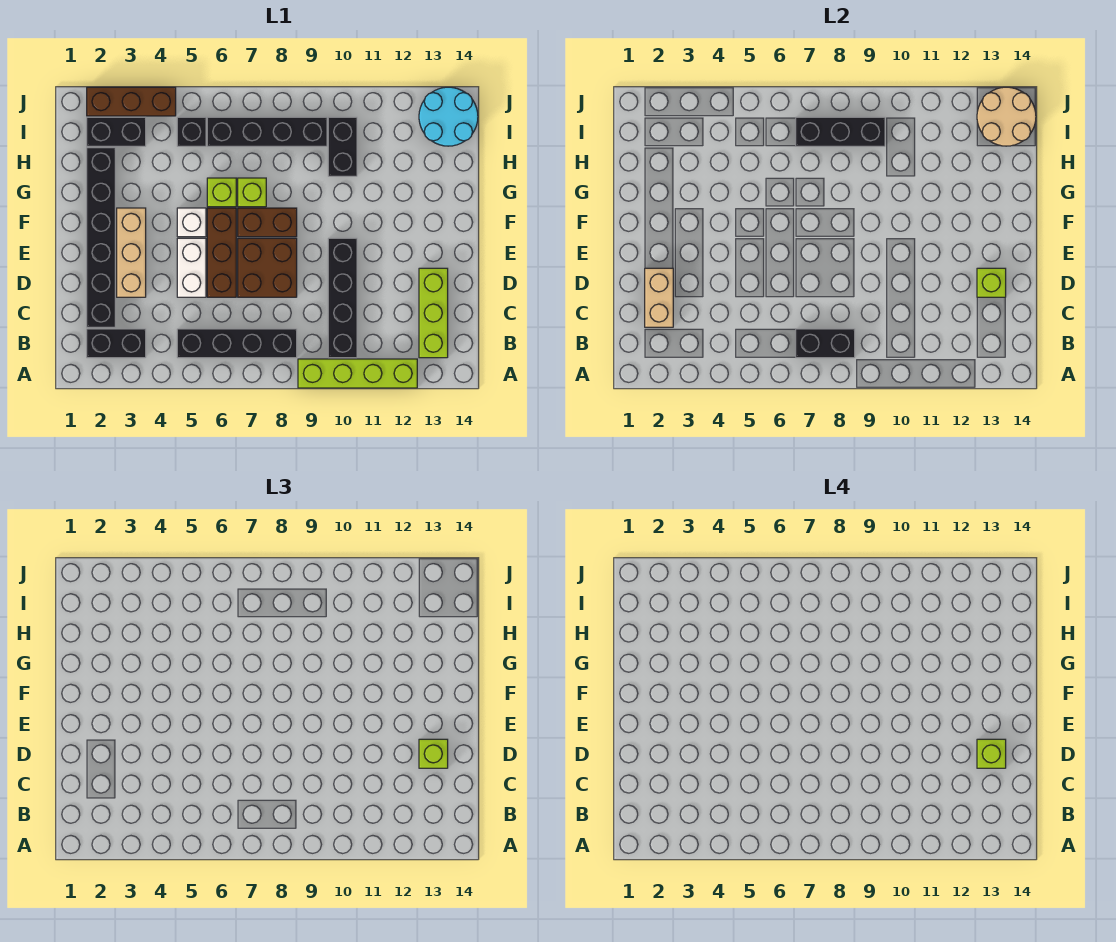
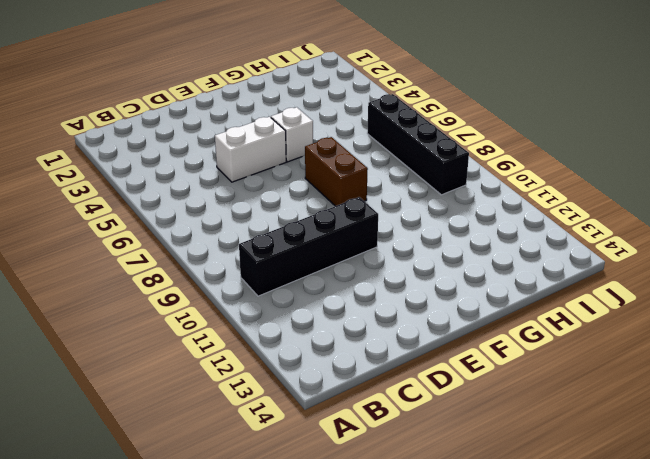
none -> lime 1x4 brick [298,359,417,388]
none -> black 1x2 brick [87,329,146,358]
none -> black 1x4 brick [177,329,297,358]

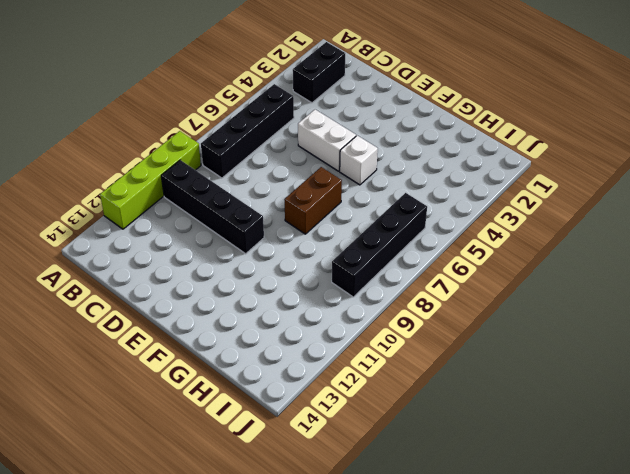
none -> lime 1x3 brick [419,268,448,358]
none -> black 1x6 brick [87,148,115,327]
none -> tan 1x3 brick [117,208,146,297]

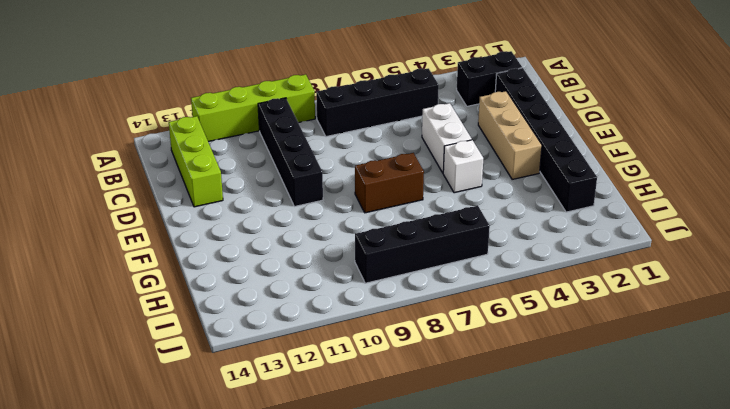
none -> brown 1x3 brick [207,208,236,297]
none -> brown 2x2 brick [238,238,297,297]
none -> lime 1x1 brick [207,178,236,207]

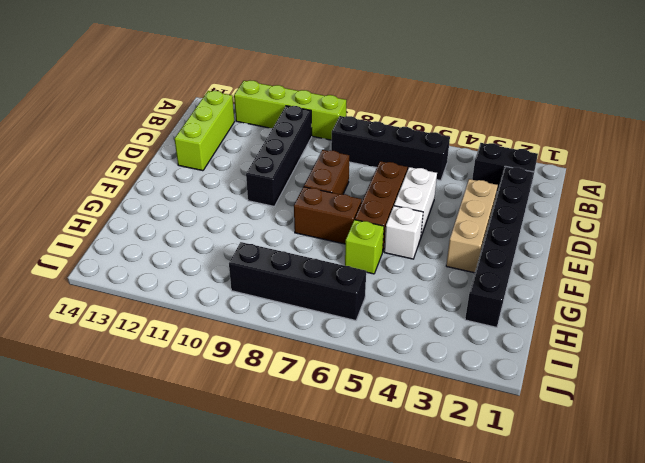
brown 1x2 brick [304,150,349,194] -> brown 2x2 brick [238,238,297,297]
none -> lime 1x1 brick [238,178,266,207]
none -> black 1x2 brick [328,117,357,176]
none -> black 1x2 brick [87,117,146,146]

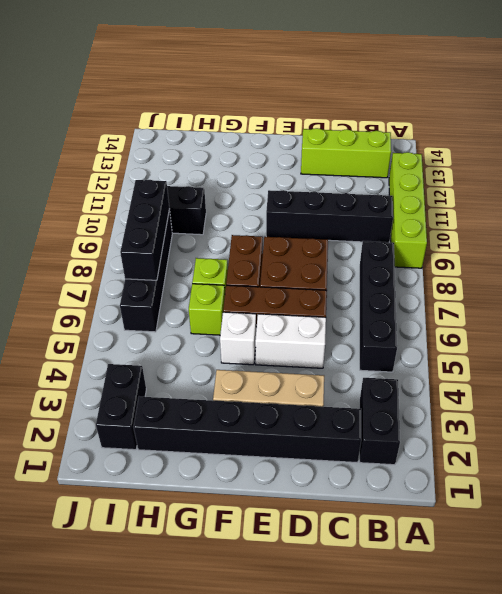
none -> black 1x1 brick [177,117,206,146]
none -> cyan 2x2 round brick [419,87,478,146]
none -> brown 1x3 brick [87,87,176,116]

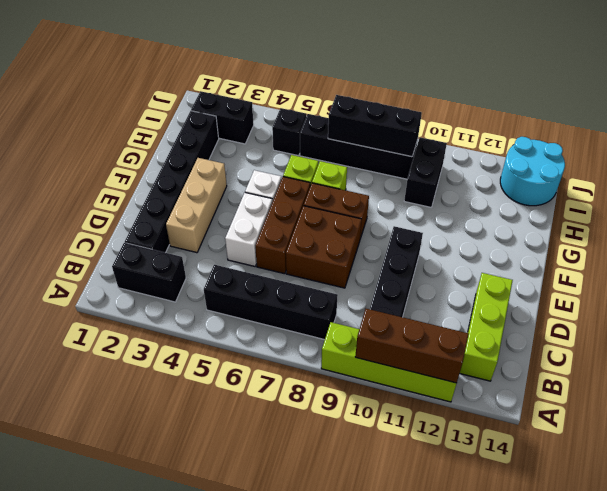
brown 1x3 brick [355,309,469,383] -> brown 1x3 brick moved to [87,87,176,116]
none -> black 1x2 brick [796,329,855,358]
none -> tan 1x2 brick [645,268,673,327]
none -> lime 1x1 brick [977,268,1006,297]

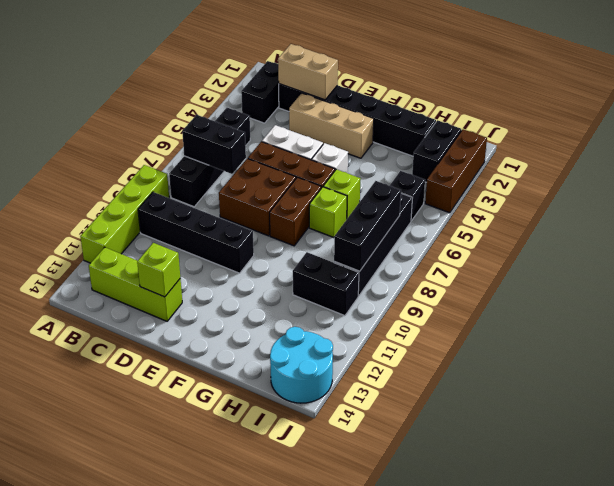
black 1x2 brick [182,115,246,174] -> black 1x2 brick turned to [796,329,855,358]
none -> tan 2x2 round brick [977,87,1036,146]
none -> lime 1x1 brick [419,739,448,768]
none -> lime 1x1 brick [977,739,1006,768]

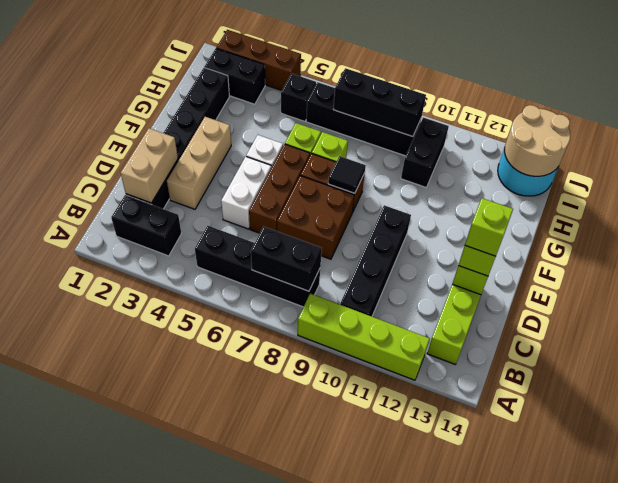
black 1x1 tile [328,156,366,193] -> none

